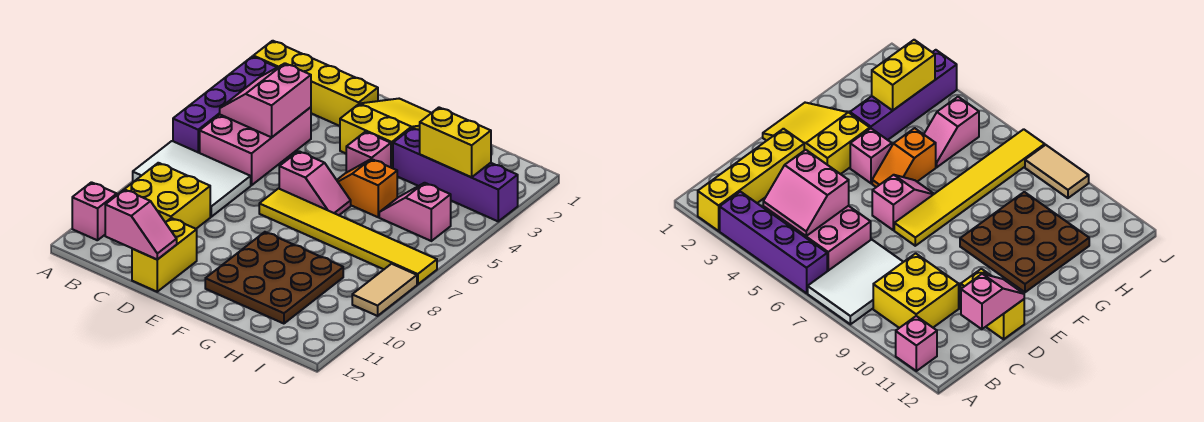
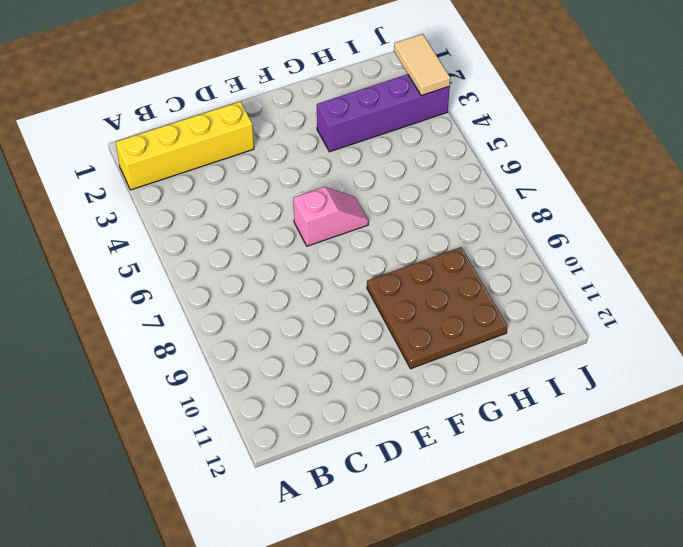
tan 1x2 tile [394,34,450,96] -> tan 1x2 tile moved to [352,264,417,316]
none -> purple 1x4 brick [173,56,277,153]
none -> white 2x3 tile [133,141,251,217]
none -> pink 1x1 brick [72,182,117,240]

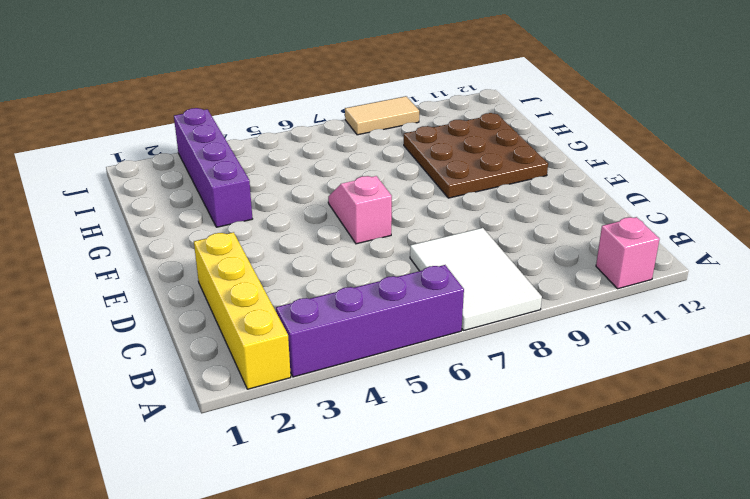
none -> pink 2x3 brick [200,107,311,185]
none -> yellow 2x2 brick [120,163,210,229]
none -> yellow 1x2 brick [132,218,197,292]

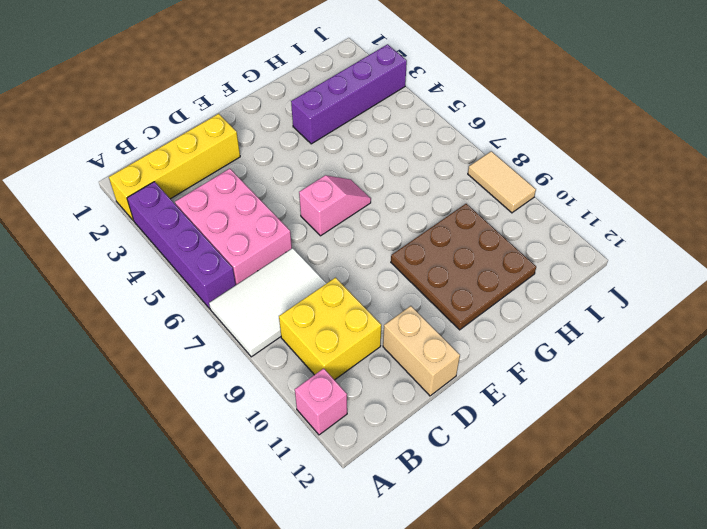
tan 1x2 brick [383,306,460,396] -> yellow 1x2 brick [132,218,197,292]
none -> yellow 2x3 slope [340,99,431,168]
none -> yellow 1x6 tile [259,189,437,284]
none -> pink 1x1 brick [346,132,391,173]

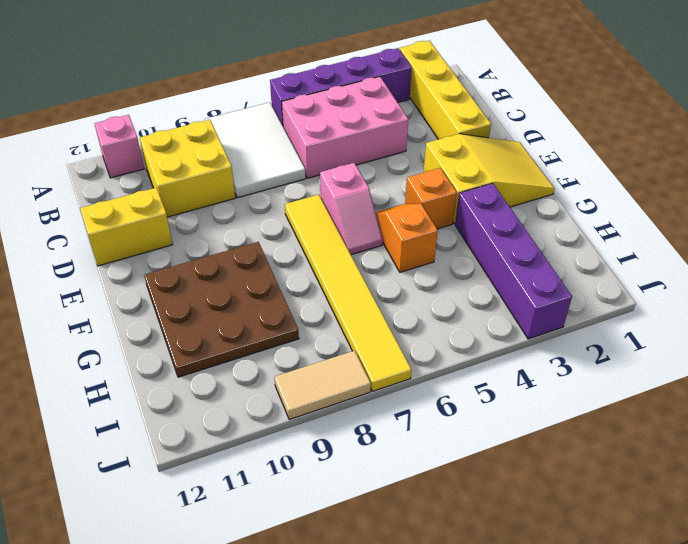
orange 1x1 brick [405,168,457,229] -> pink 1x1 brick [346,132,391,173]
none -> pink 1x2 slope [379,183,451,241]
none -> pink 2x2 slope [220,63,311,137]
none -> pink 1x2 slope [105,189,177,260]

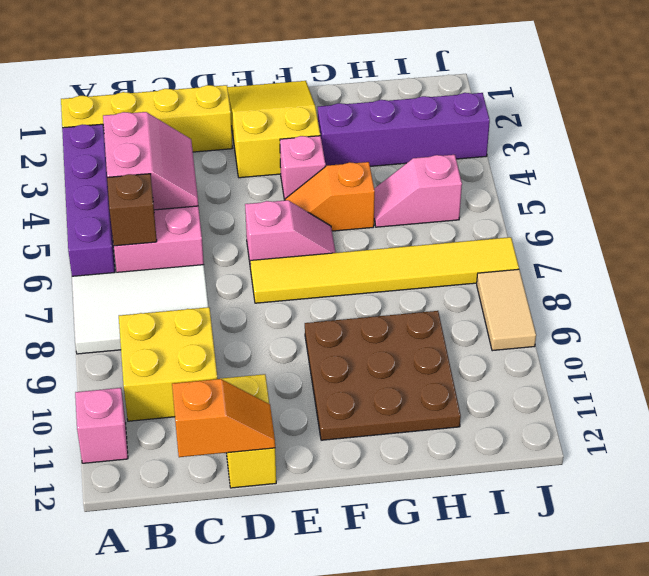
pink 2x2 slope [103,112,198,210] -> pink 2x2 slope turned to [220,63,311,137]
brown 1x1 brick [107,174,157,246] -> none
orange 1x2 slope [172,379,275,457] -> pink 1x2 slope [105,189,177,260]
none -> yellow 1x2 brick [420,108,491,177]

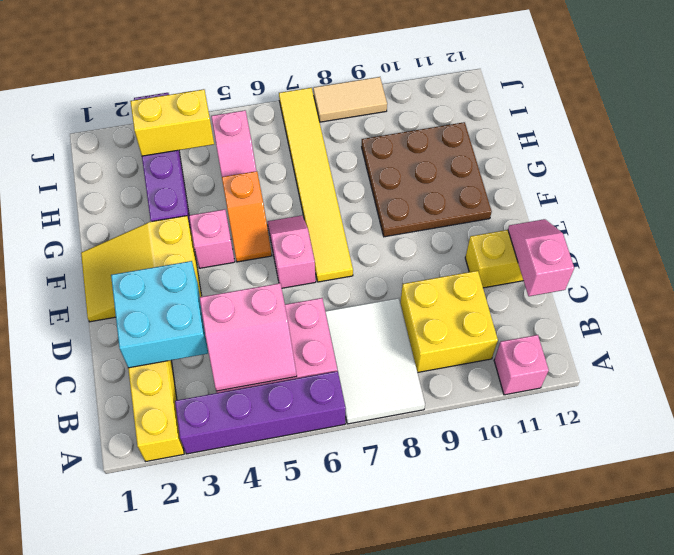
cyan 2x2 brick [111,261,208,368] -> none
yellow 1x2 brick [130,89,214,156] -> yellow 1x2 brick turned to [420,108,491,177]

